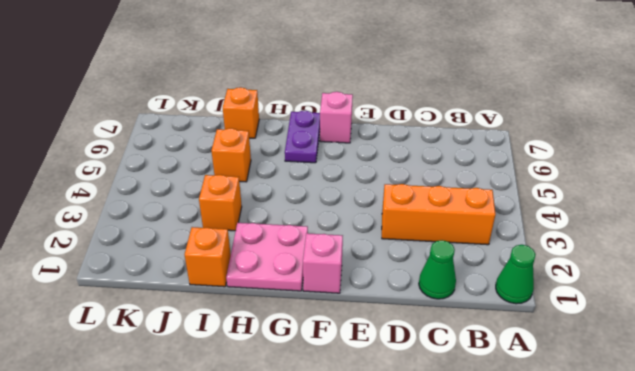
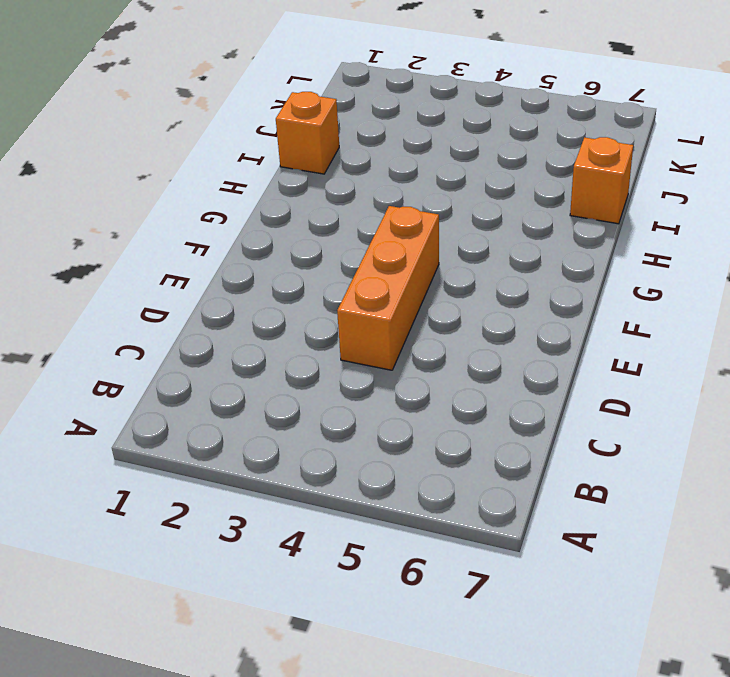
orange 1x3 brick [337,206,439,370] -> orange 1x3 brick moved to [382,184,496,245]
none -> green 1x1 cone [496,245,536,304]
none -> green 1x1 cone [419,240,456,299]

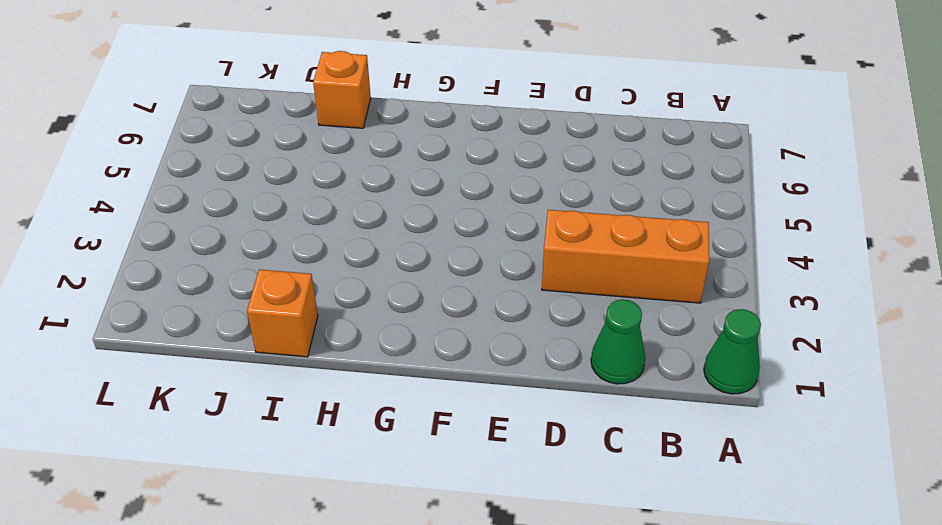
none -> pink 1x1 brick [303,233,343,293]
none -> pink 1x1 brick [320,92,353,143]

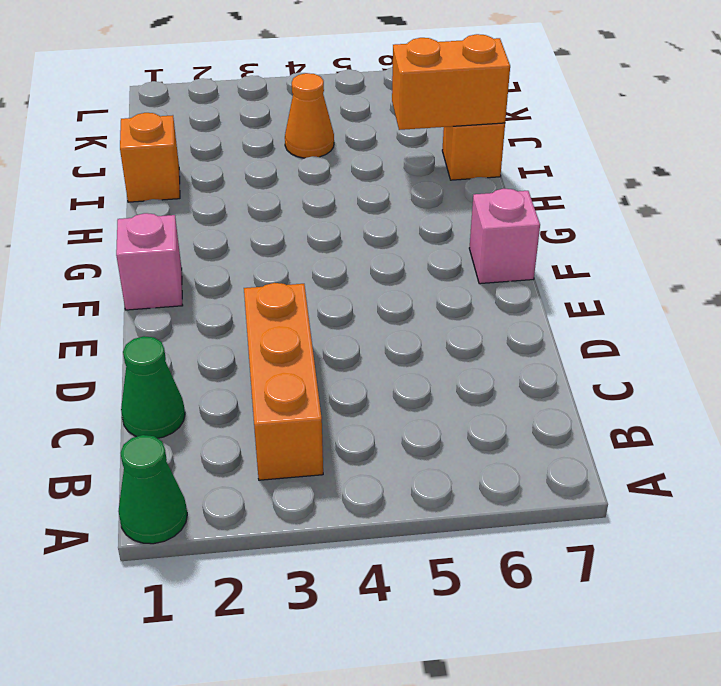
orange 1x2 brick [392,34,510,130] -> none
orange 1x1 cone [285,73,334,158] -> none
none -> pink 2x2 plate [226,223,308,291]
none -> purple 1x2 plate [285,111,320,163]

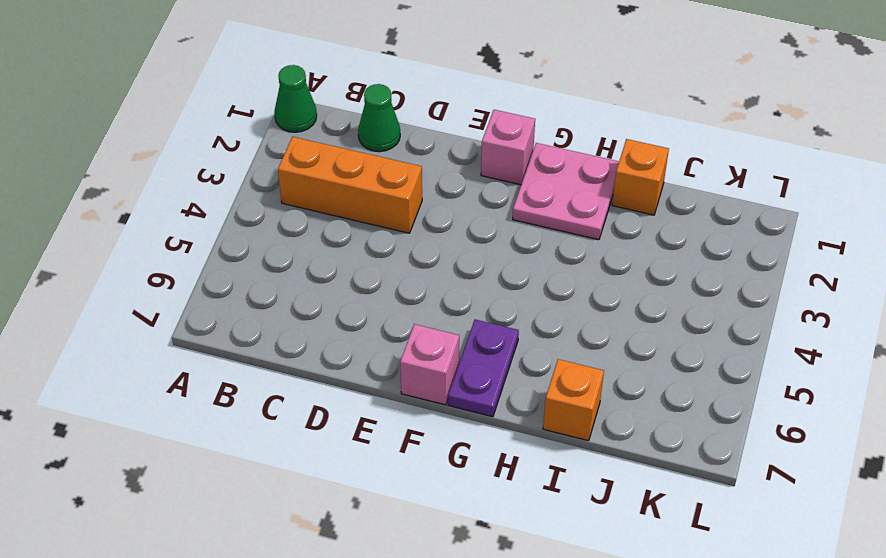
none -> orange 1x1 brick [199,175,242,231]
none -> orange 1x1 brick [211,128,251,182]

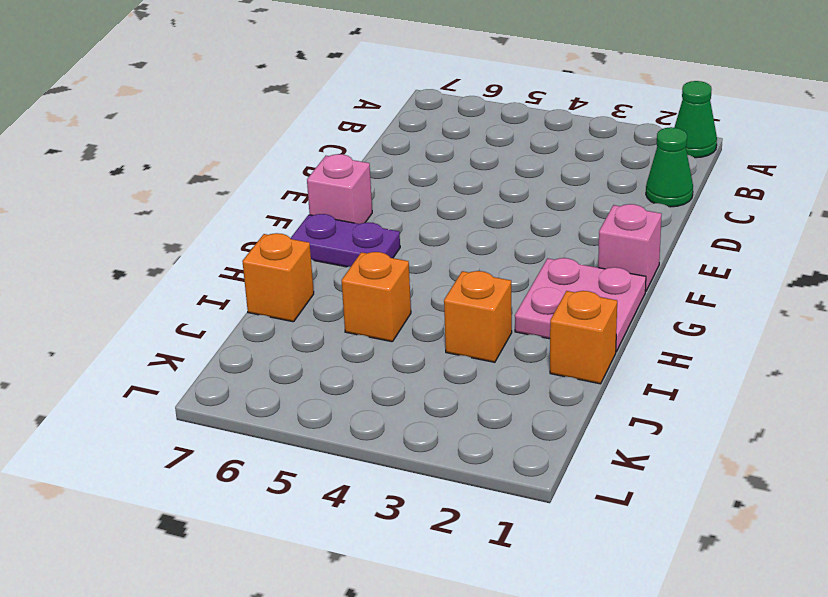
none -> orange 1x3 brick [382,184,496,245]

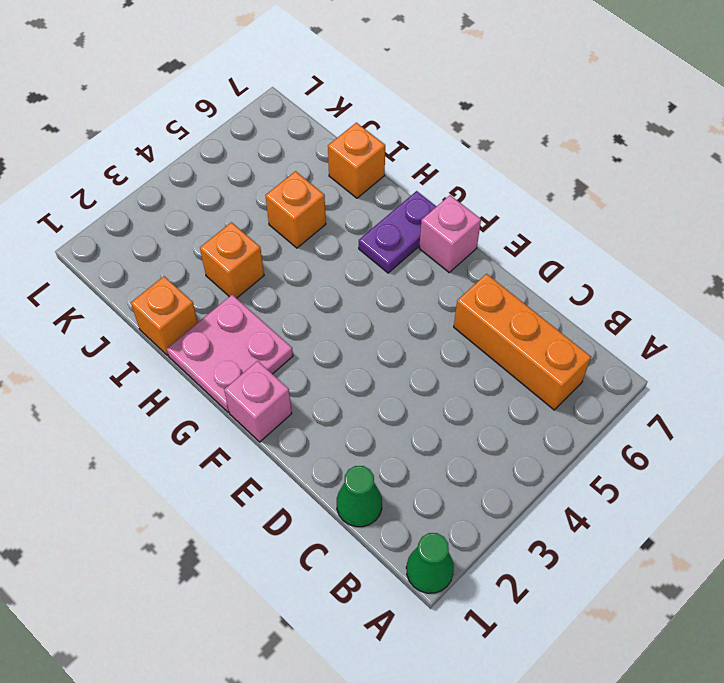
orange 1x3 brick [454,274,591,410] -> orange 1x3 brick moved to [382,184,496,245]

